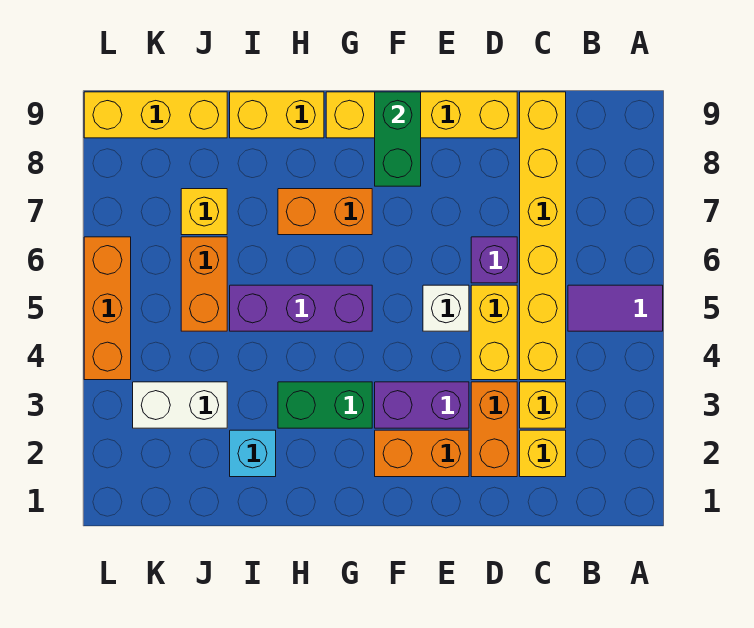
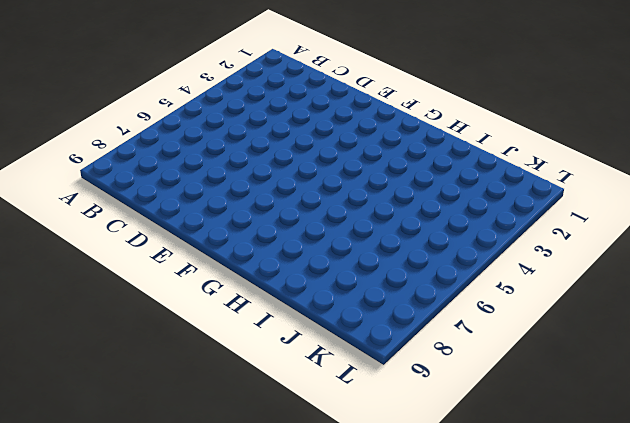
none -> purple 1x2 tile [568,285,663,331]
none -> yellow 1x1 brick [520,430,566,477]
none -> yellow 1x1 brick [520,382,566,428]

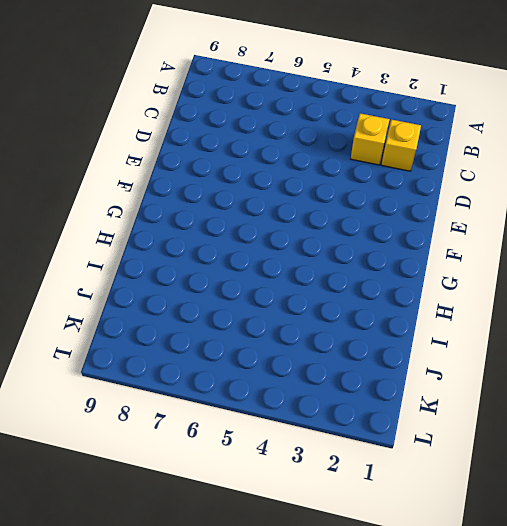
none -> purple 1x2 tile [568,285,663,331]
none -> yellow 1x6 brick [520,92,566,380]
none -> orange 1x2 brick [471,382,517,477]

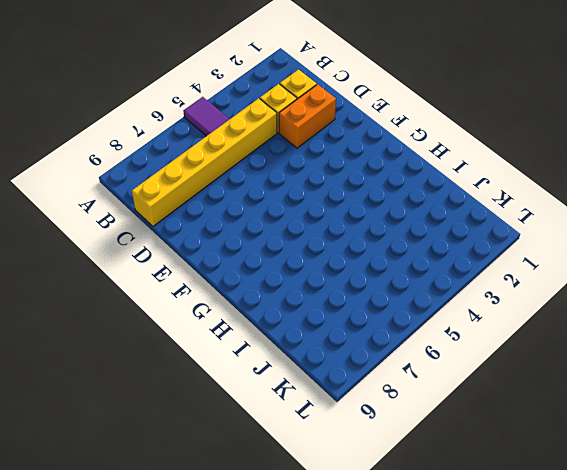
none -> yellow 1x2 brick [471,285,517,380]
none -> purple 1x1 brick [471,237,517,283]
none -> yellow 1x4 brick [326,92,517,138]

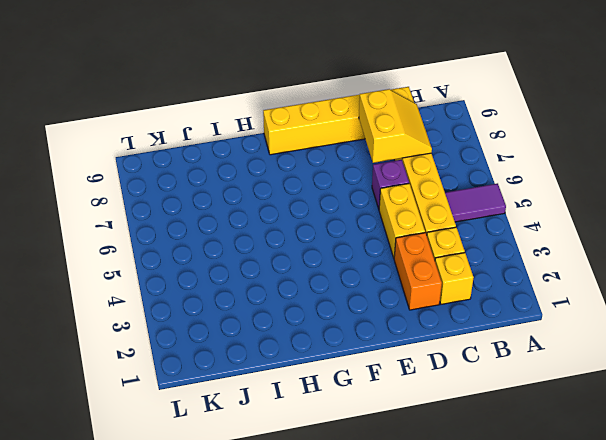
yellow 2x2 slope [359,89,432,163] -> none
none -> orange 1x2 brick [375,430,469,477]
none -> purple 1x2 brick [375,382,469,428]
none -> white 1x1 brick [423,285,469,331]

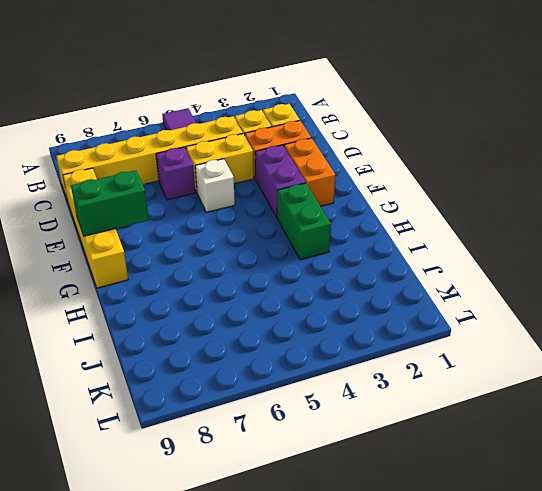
none -> purple 1x3 brick [230,285,372,331]
none -> orange 1x2 brick [278,189,372,235]
none -> yellow 1x2 brick [230,92,324,138]

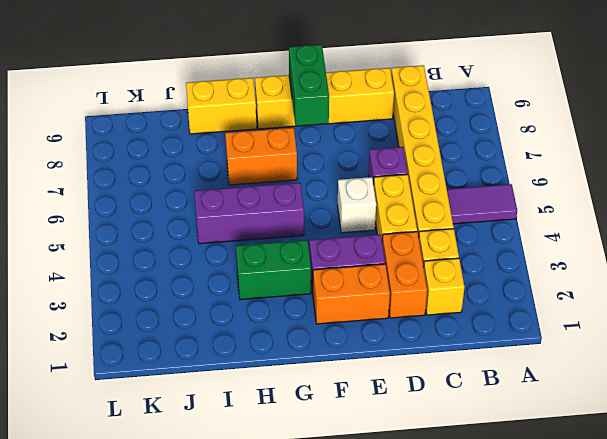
none -> cyan 1x1 brick [230,430,276,477]
none -> white 1x2 brick [133,382,227,428]
none -> orange 1x2 brick [181,237,227,331]

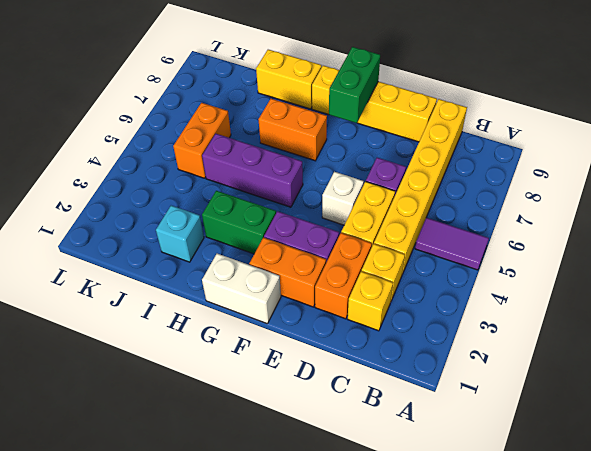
white 1x2 brick [202,254,281,324] -> white 1x2 brick moved to [133,382,227,428]
none -> yellow 1x1 brick [181,189,227,235]
none -> yellow 1x3 brick [84,92,227,138]
none -> orange 1x3 brick [84,237,131,380]

